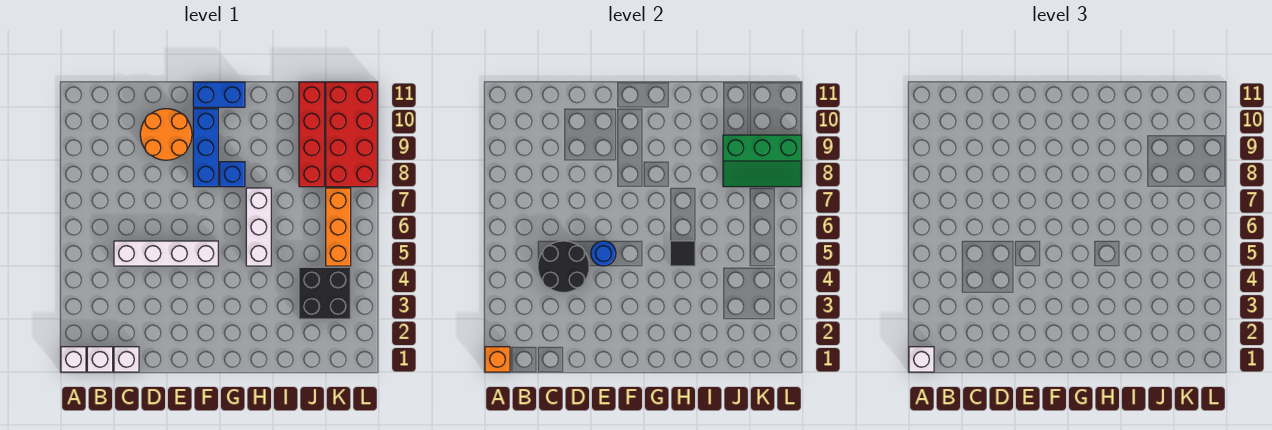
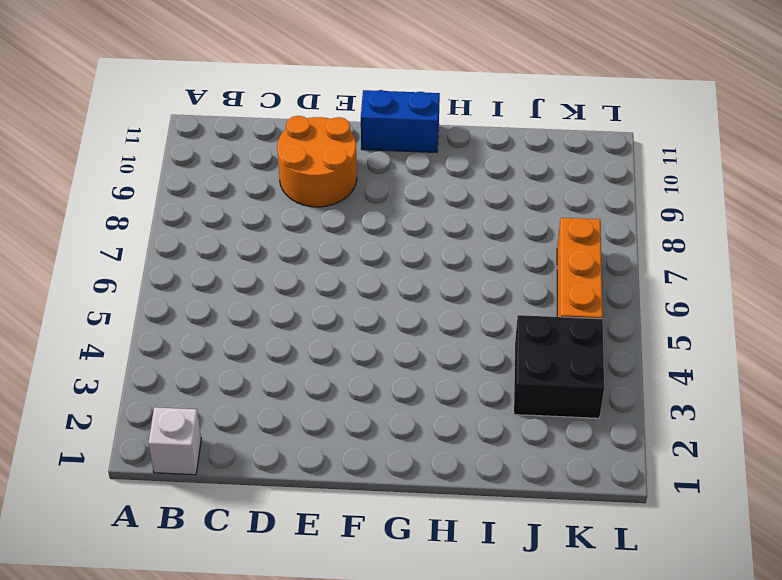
none -> white 1x1 brick [61,347,86,372]
none -> white 1x1 brick [114,347,139,372]
none -> white 1x4 brick [114,241,218,266]

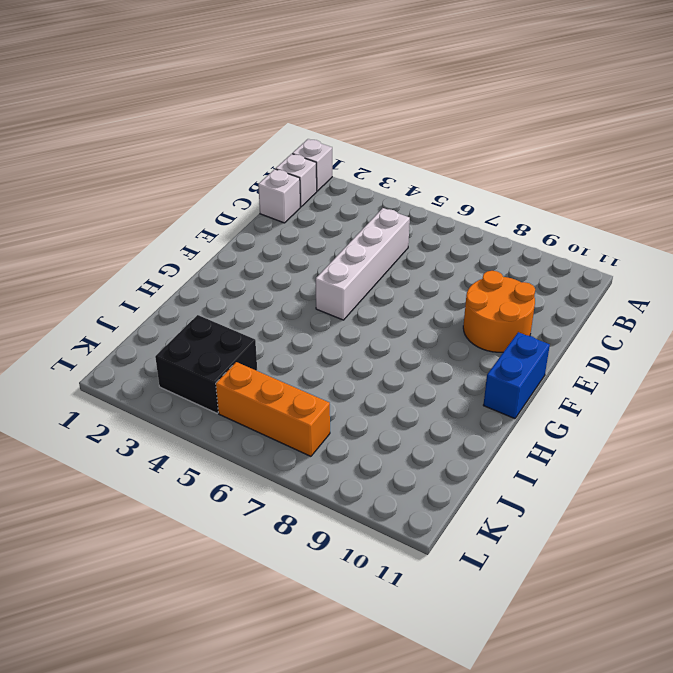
none -> blue 1x3 brick [193,109,218,187]
none -> blue 1x1 brick [220,162,245,187]
none -> white 1x3 brick [246,188,271,266]

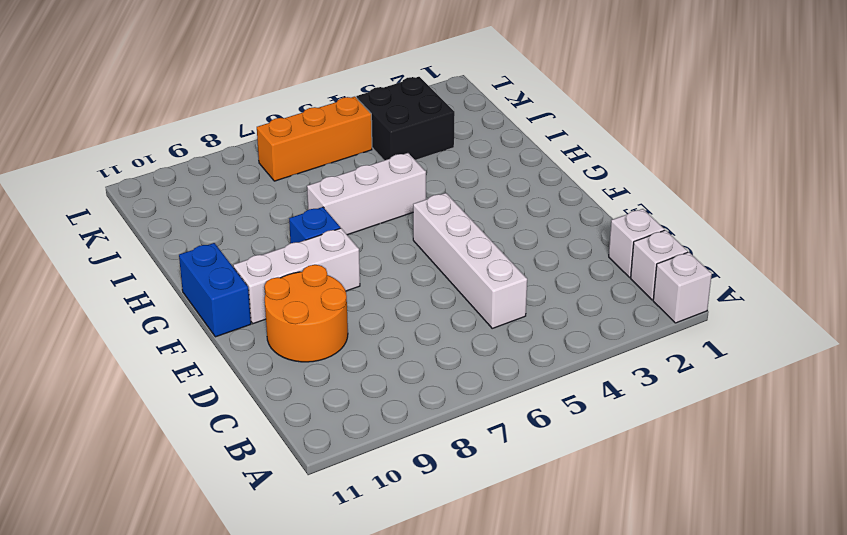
white 1x3 brick [233,228,360,324] -> blue 1x3 brick [193,109,218,187]
none -> red 1x4 brick [299,82,324,187]
none -> red 2x4 brick [326,82,377,187]
none -> orange 1x1 brick [485,347,510,372]

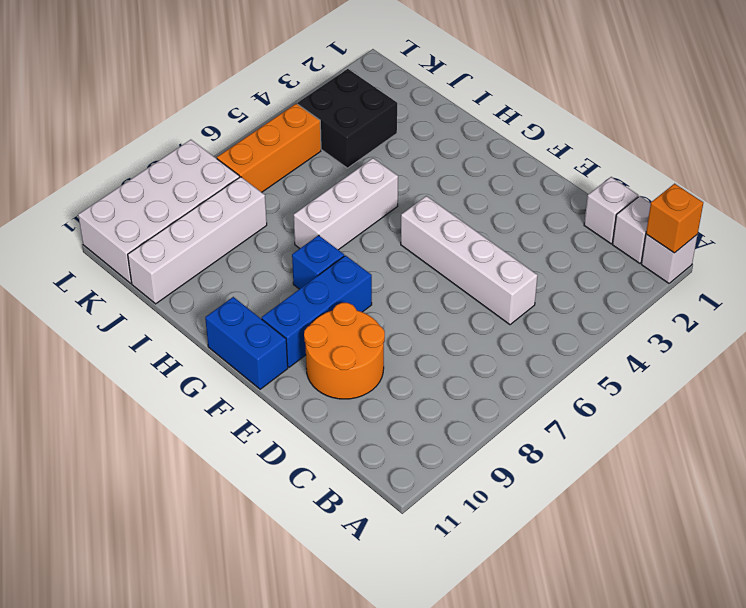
white 1x4 brick [128,177,267,304] -> red 1x4 brick [299,82,324,187]
white 2x4 brick [78,140,240,283] -> red 2x4 brick [326,82,377,187]
none -> black 2x2 round brick [538,241,589,293]
none -> blue 1x1 round brick [591,241,616,266]
none -> black 1x1 tile [670,241,695,266]

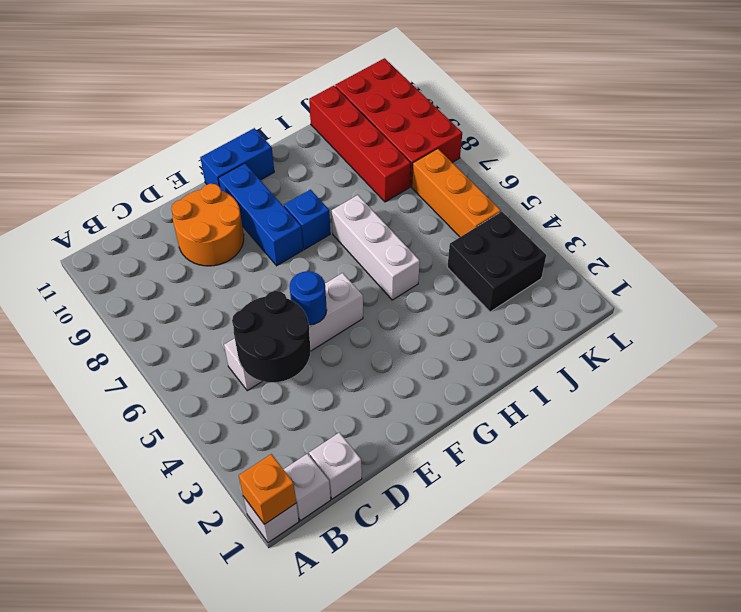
none -> black 1x1 tile [670,241,695,266]
none -> green 2x3 slope [723,135,801,187]
none -> white 1x1 brick [909,347,934,372]

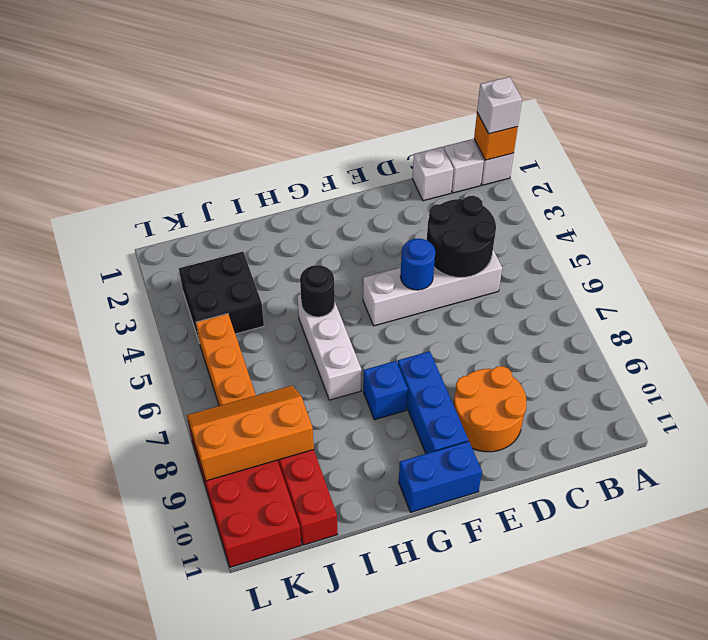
black 1x1 round brick [300,265,335,317] -> black 1x1 tile [670,241,695,266]
orange 2x3 slope [187,386,314,481] -> green 2x3 slope [723,135,801,187]

